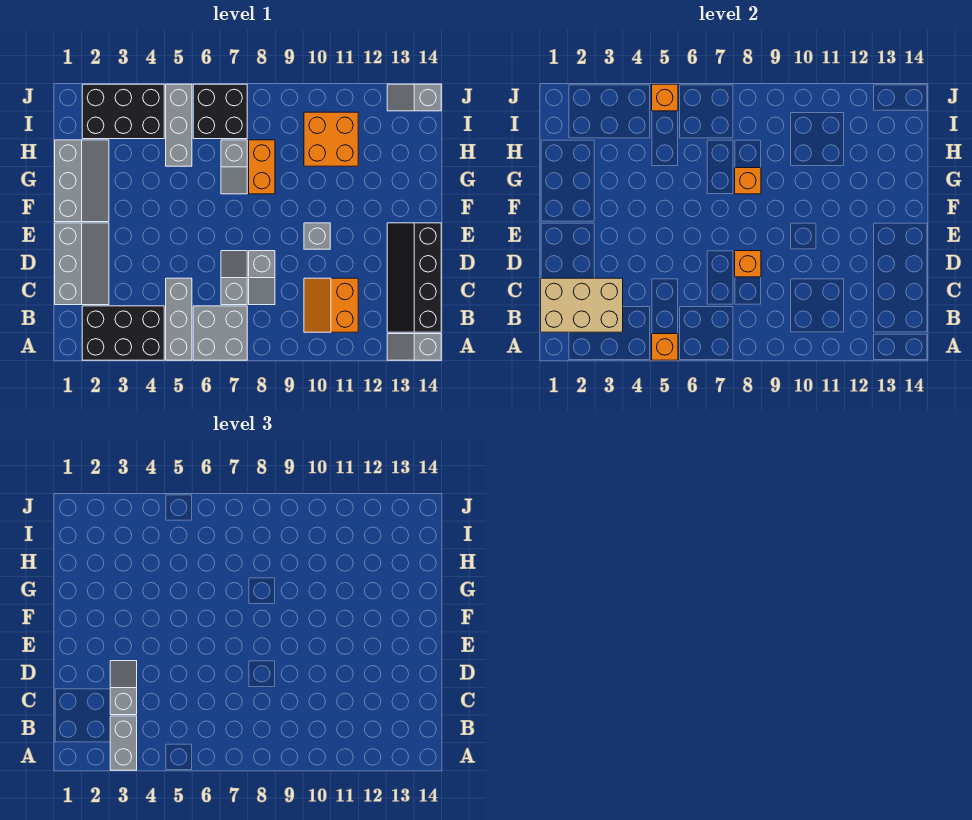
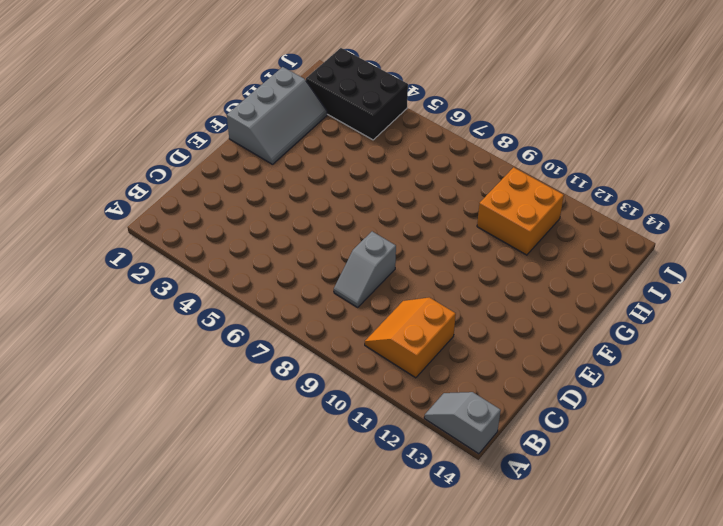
none -> black 2x3 brick [82,306,164,360]
none -> grey 1x3 brick [166,278,192,360]
none -> grey 2x2 brick [193,306,247,360]

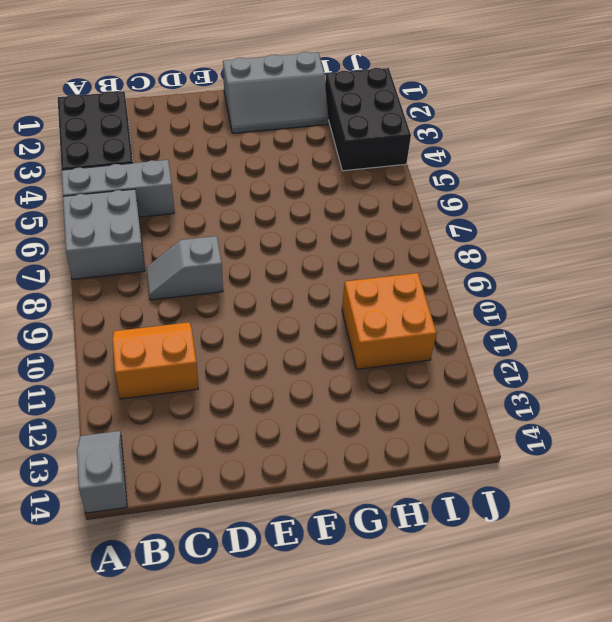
none -> black 2x4 slope [387,223,441,332]
none -> grey 2x3 slope [55,223,109,305]
none -> grey 1x2 slope [221,251,247,305]

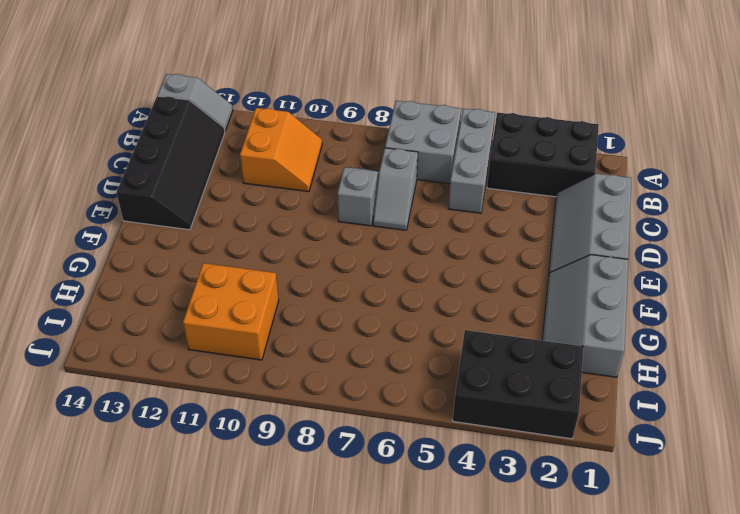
none -> grey 1x1 brick [304,223,330,249]
none -> grey 1x2 slope [221,140,247,194]
none -> orange 1x2 brick [249,140,275,194]

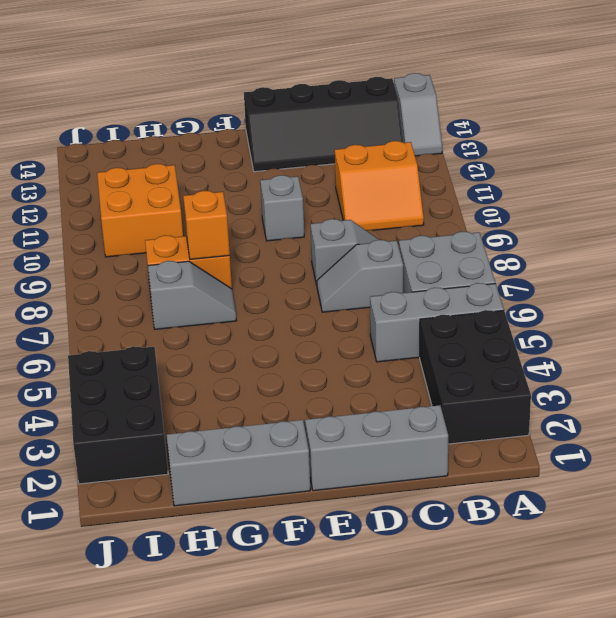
none -> grey 1x3 brick [166,84,192,166]
none -> black 2x2 brick [193,84,247,139]
none -> grey 1x2 slope [387,84,441,111]

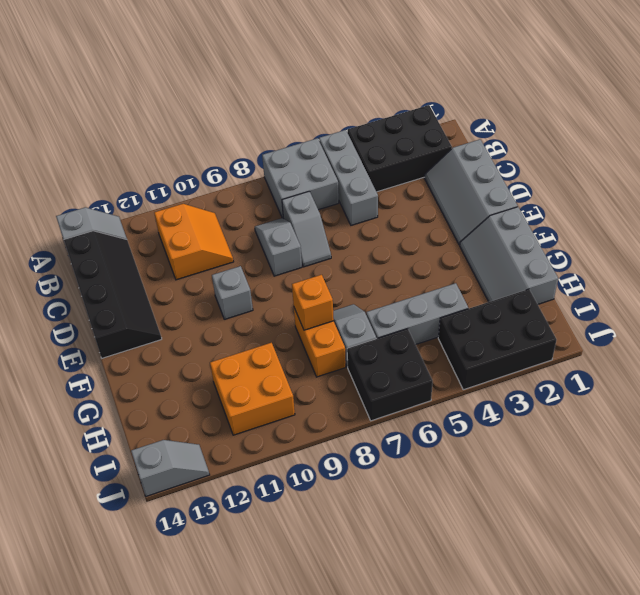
grey 1x3 brick [366,283,468,345] -> grey 1x3 brick turned to [166,84,192,166]
none -> orange 1x1 brick [652,334,678,360]
none -> tan 2x3 brick [541,278,623,332]
none -> orange 1x1 brick [735,251,761,277]

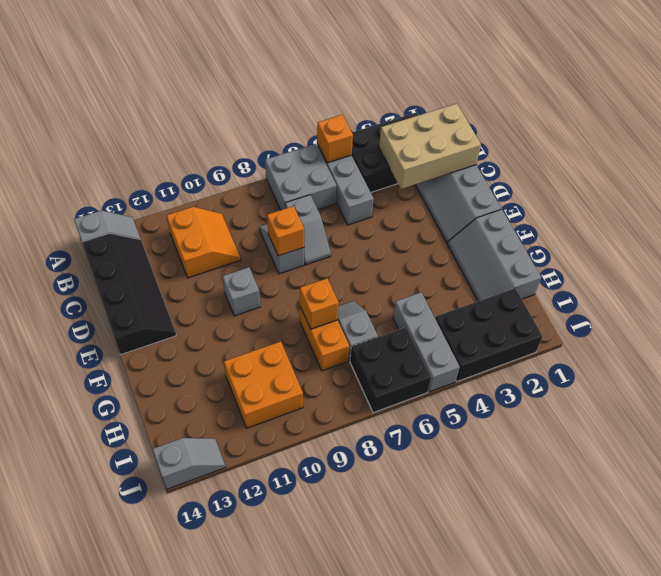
none -> orange 1x1 brick [652,84,678,111]
none -> grey 1x2 brick [110,716,137,770]
none -> grey 1x2 slope [110,661,137,715]

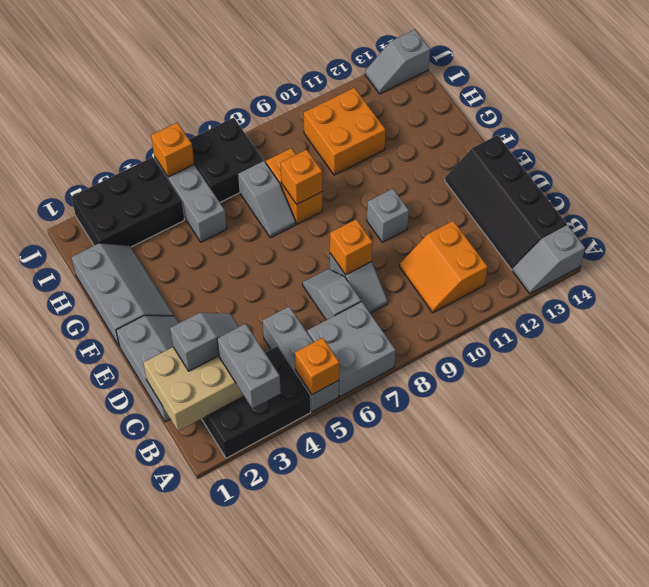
grey 1x2 slope [170,313,239,371] -> grey 1x2 slope turned to [110,661,137,715]

